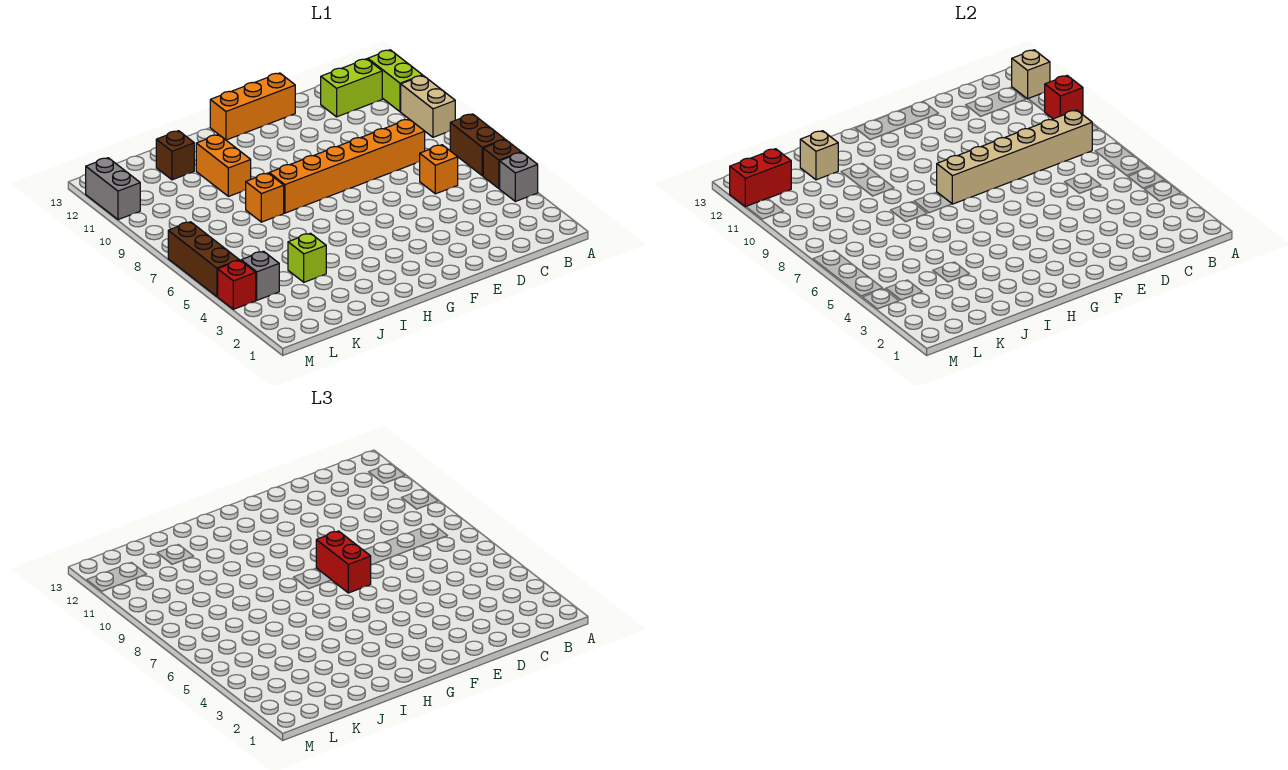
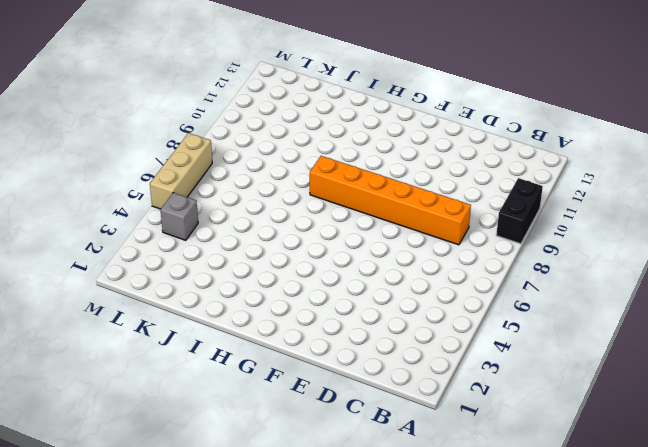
black 1x2 brick [496,178,543,244] -> tan 1x2 brick [401,75,455,137]
tan 1x3 brick [150,133,212,209] -> brown 1x3 brick [168,222,239,296]
none -> grey 1x1 brick [500,152,538,201]
none -> brown 1x1 brick [483,140,521,189]
none -> brown 1x2 brick [450,114,505,176]

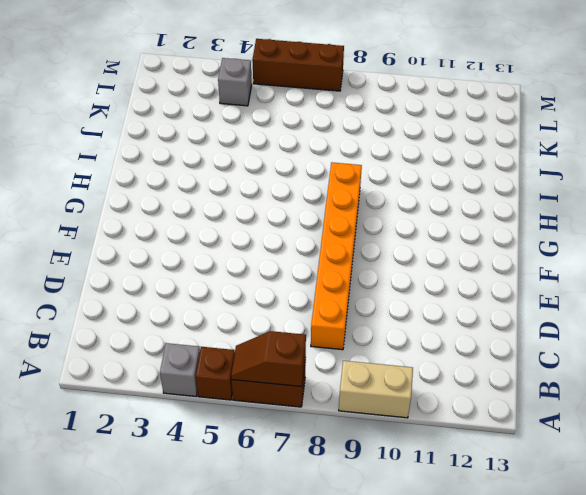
brown 1x2 slope [231,331,306,387] -> none
none -> lime 1x2 brick [368,50,422,112]
none -> lime 1x2 brick [321,59,382,117]
none -> orange 1x1 brick [420,145,458,194]

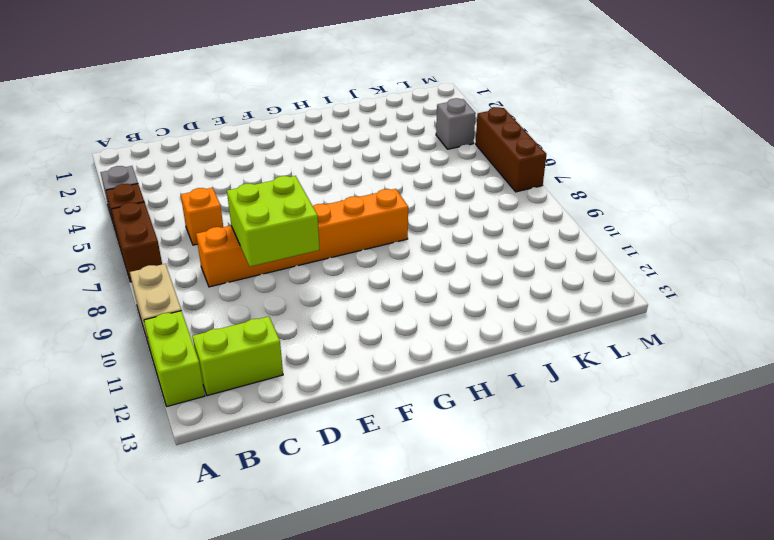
lime 2x2 brick [227,176,319,267] -> tan 1x6 brick [937,110,1092,204]
none -> orange 1x3 brick [210,73,295,140]
none -> orange 1x1 brick [246,173,284,222]
none -> orange 1x2 brick [196,135,251,196]

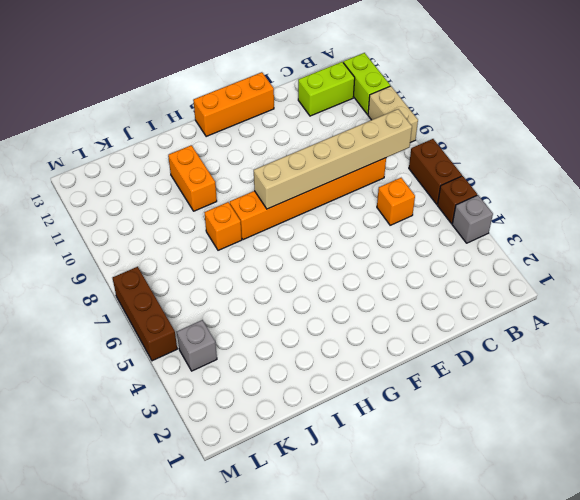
none -> lime 1x1 brick [288,233,326,282]
none -> brown 1x1 brick [156,131,194,180]
none -> red 1x1 brick [218,260,256,309]

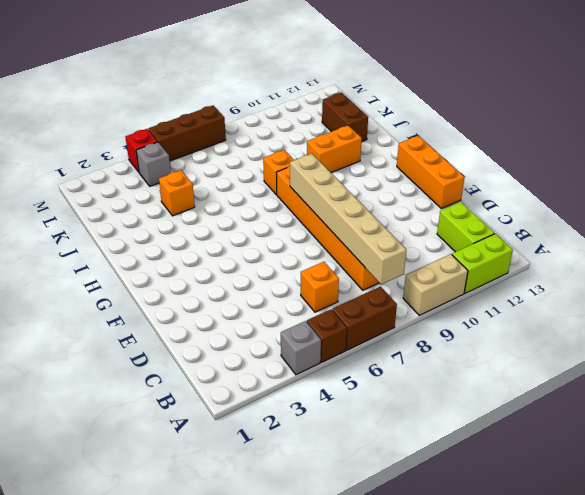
orange 1x1 brick [159,170,195,216] -> lime 1x1 brick [288,233,326,282]
brown 1x2 brick [322,93,368,142] -> brown 1x1 brick [156,131,194,180]
none -> grey 1x2 brick [86,158,140,220]
none -> red 1x1 brick [1045,76,1083,119]
none -> tan 1x1 brick [1012,50,1050,99]

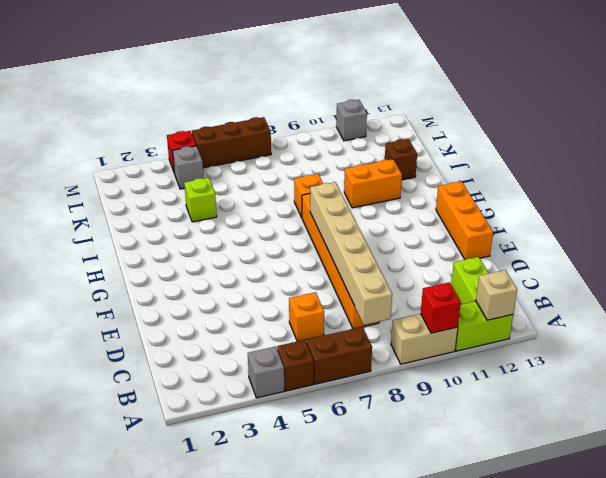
grey 1x1 brick [336,100,367,141] -> grey 1x2 brick [86,158,140,220]
none -> tan 1x1 brick [800,131,838,180]
none -> red 1x2 brick [730,149,791,207]
none -> red 1x2 brick [316,531,371,593]

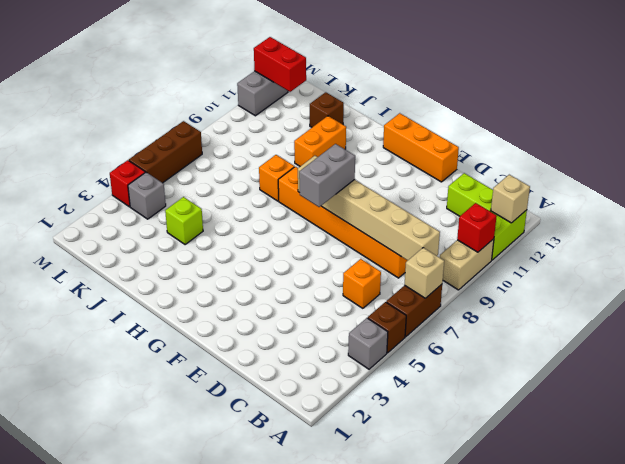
tan 1x1 brick [405,248,444,298] -> tan 1x1 brick moved to [800,131,838,180]
grey 1x2 brick [299,144,355,207] -> red 1x2 brick [316,531,371,593]

